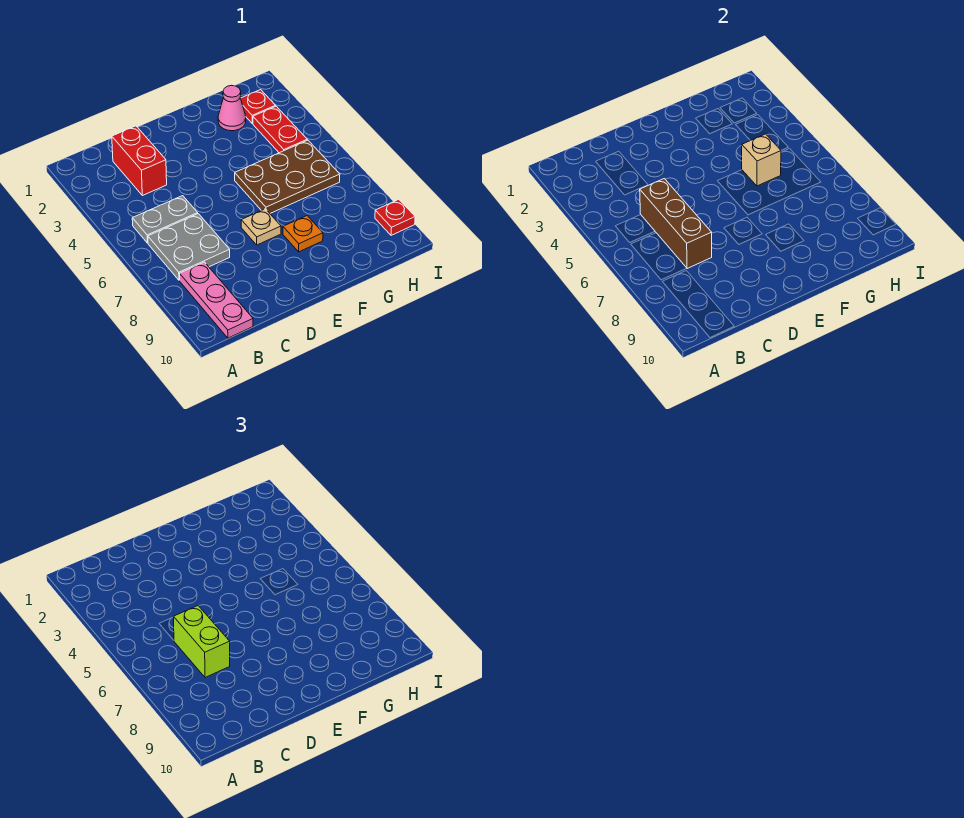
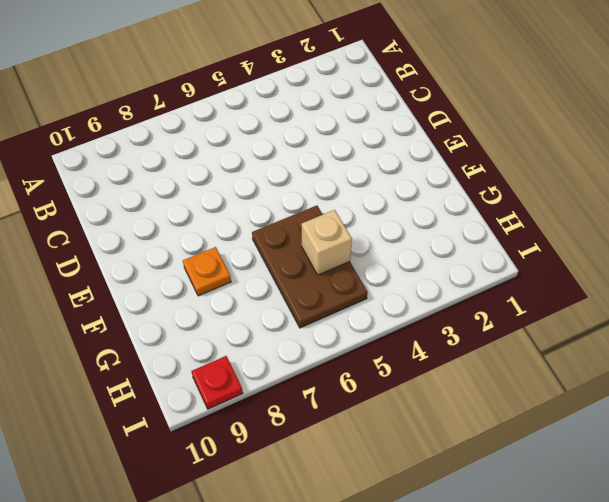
none -> grey 1x2 plate [132,196,198,243]
none -> grey 2x2 plate [148,214,230,280]
none -> pink 1x3 plate [180,262,253,338]

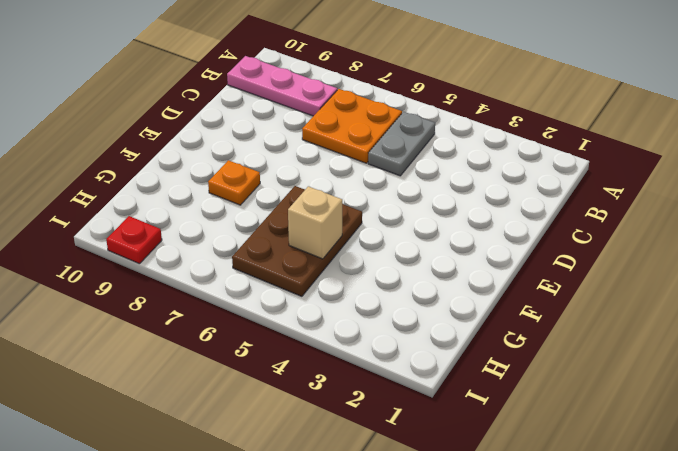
orange 2x2 plate [302,89,402,163] -> grey 2x2 plate [148,214,230,280]
none -> red 1x2 brick [112,126,167,196]
none -> tan 1x1 plate [241,209,281,245]
none -> pink 1x1 cone [218,85,246,131]

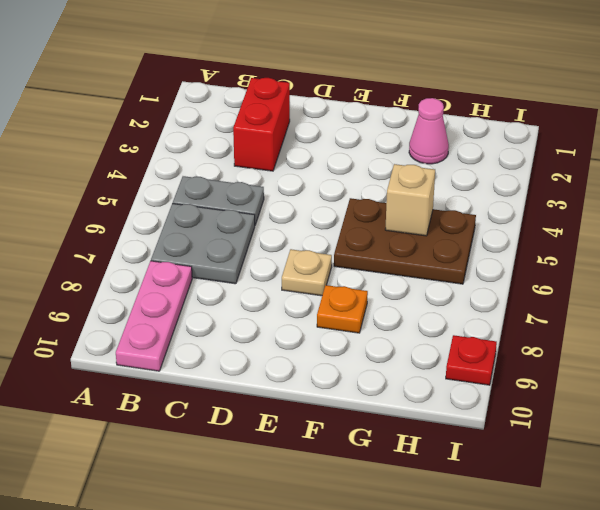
none -> red 1x1 plate [241,90,276,123]
none -> red 1x2 plate [253,106,307,153]
none -> brown 1x3 brick [640,179,712,269]

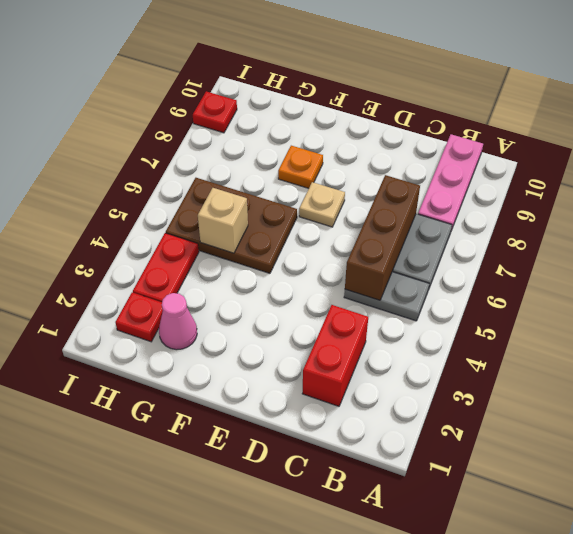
none -> lime 1x2 brick [174,606,230,678]

